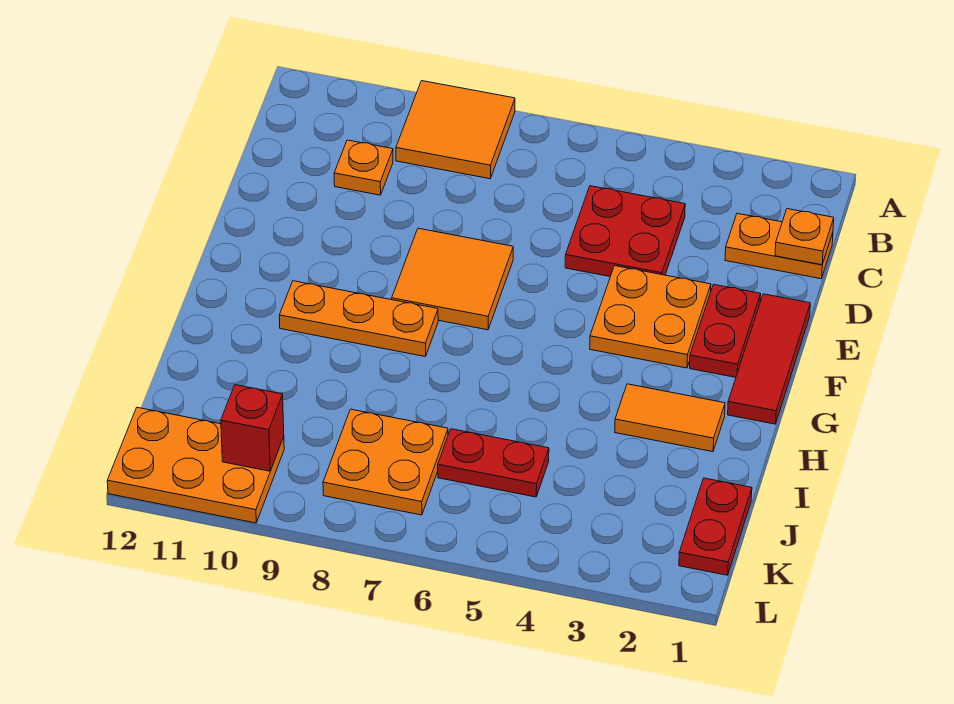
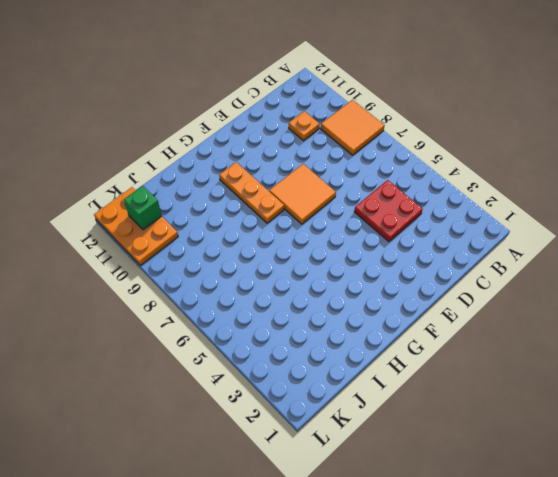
green 1x1 brick [124,186,161,230] -> none
none -> orange 1x2 plate [725,213,833,279]
none -> red 1x3 tile [728,294,810,424]
none -> red 1x2 plate [690,284,761,377]

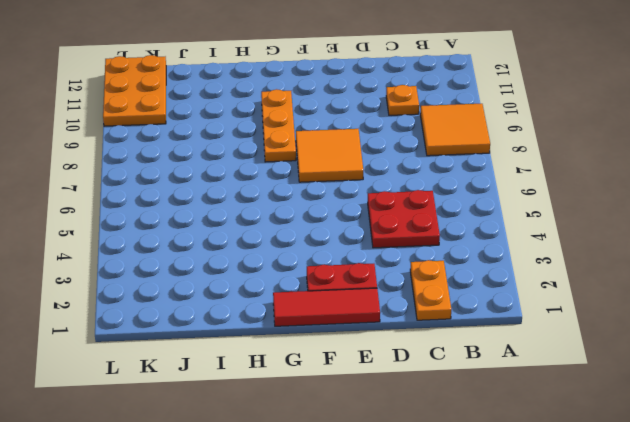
none -> orange 2x2 plate [590,266,711,368]
none -> orange 1x2 tile [615,384,725,452]
none -> red 1x2 plate [679,478,752,575]

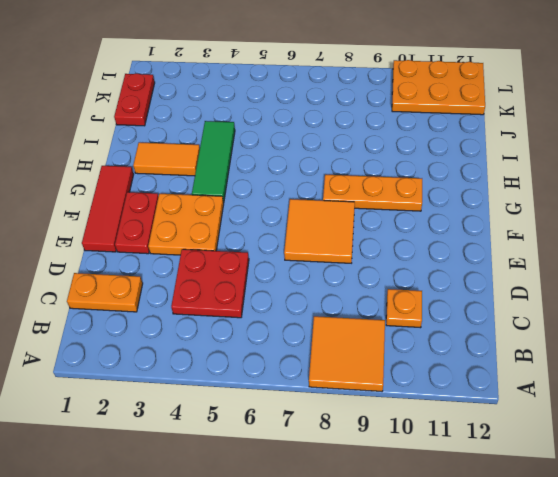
green 1x3 tile [192,121,235,202] -> none
none -> red 1x2 plate [438,429,549,497]
none -> orange 2x2 plate [323,409,448,515]
none -> orange 1x1 plate [775,209,834,265]

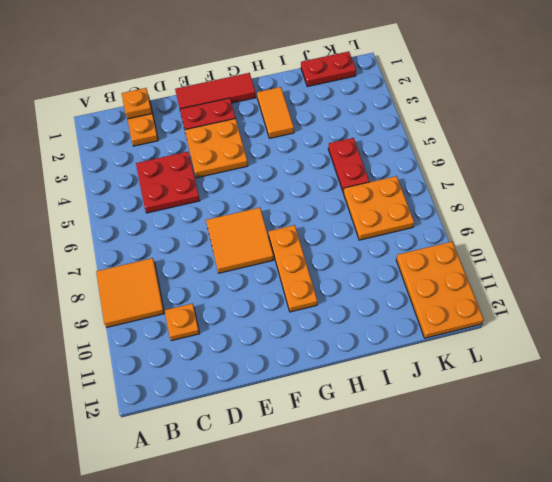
none -> red 1x1 brick [221,385,284,471]

